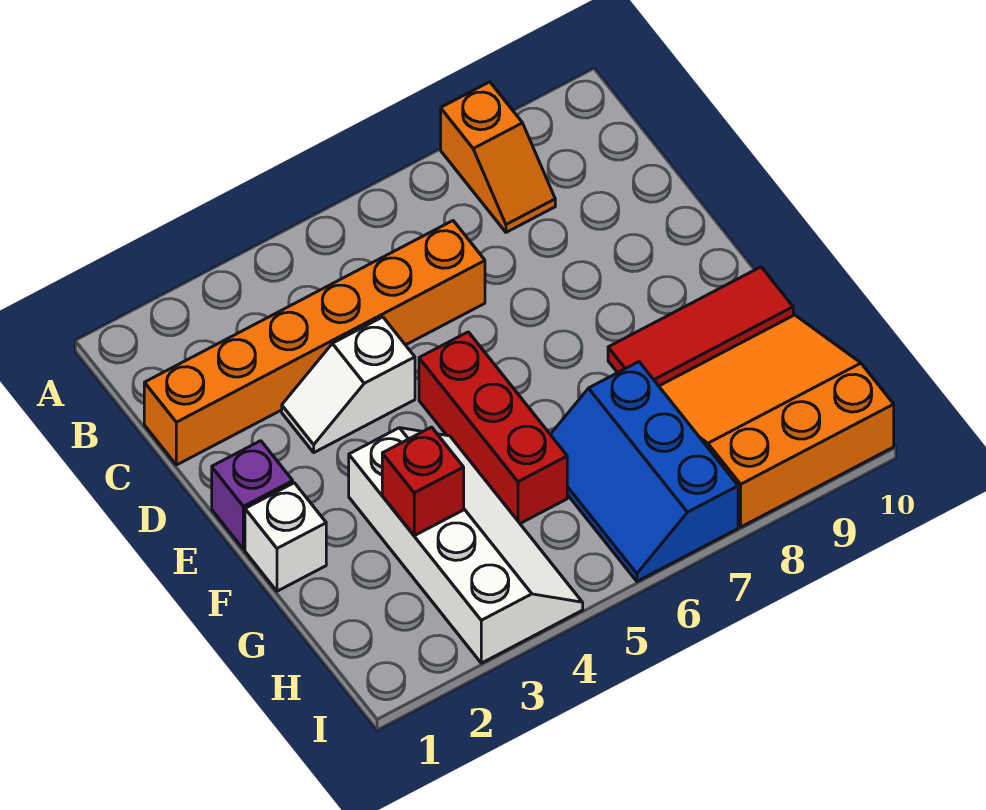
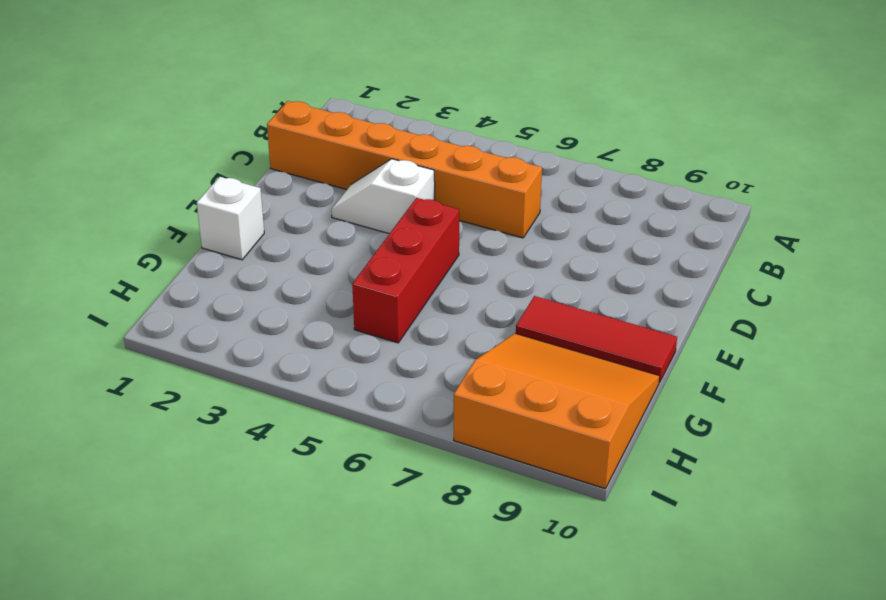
none -> orange 1x2 slope [441,82,555,232]
none -> purple 1x1 brick [212,441,293,549]

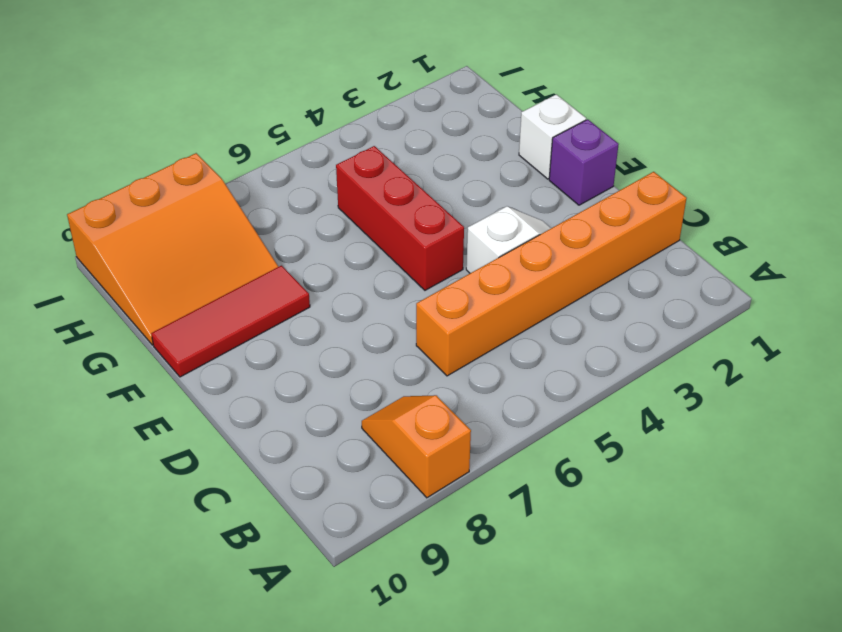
none -> white 2x4 slope [349,428,583,663]
none -> blue 2x3 slope [550,362,738,581]

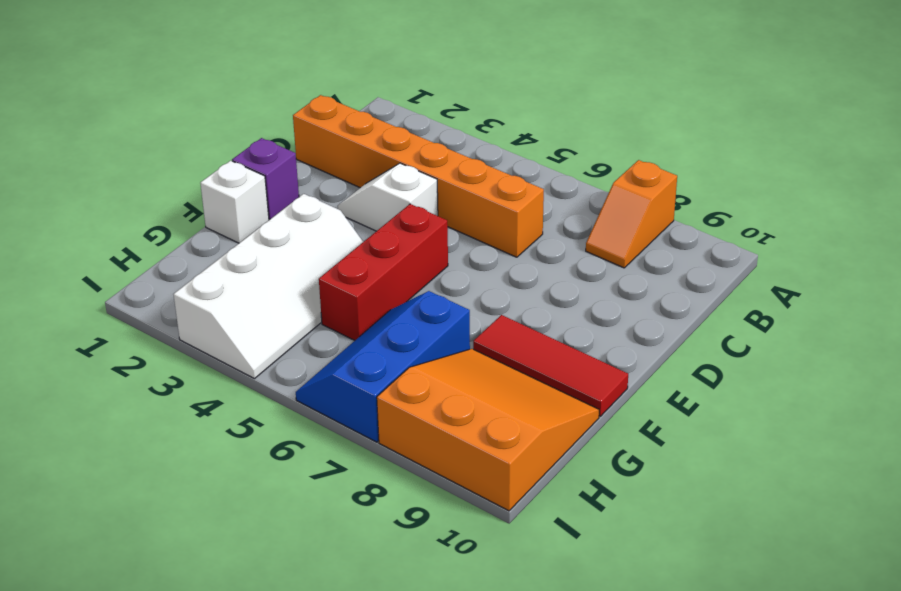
none -> red 1x1 brick [382,427,464,536]

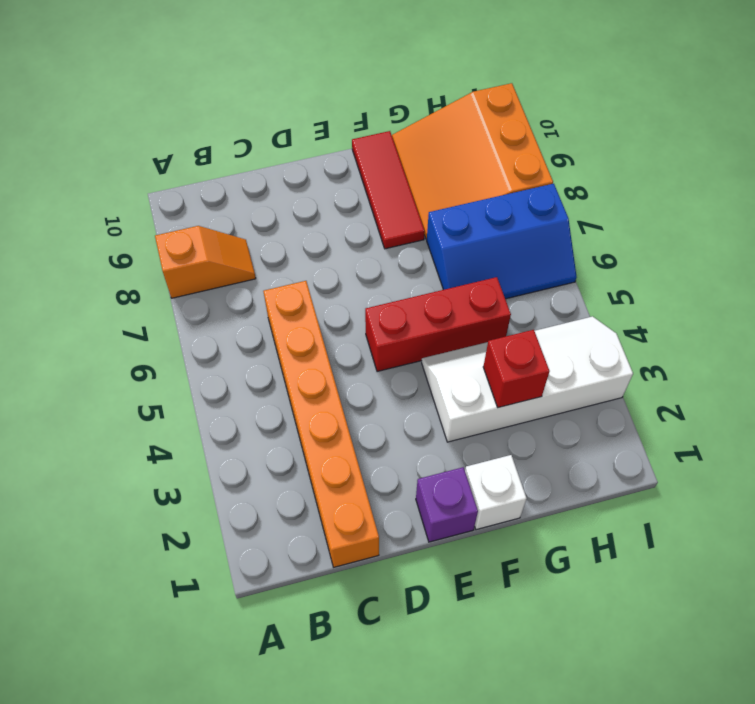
none -> white 1x2 slope [282,317,415,452]

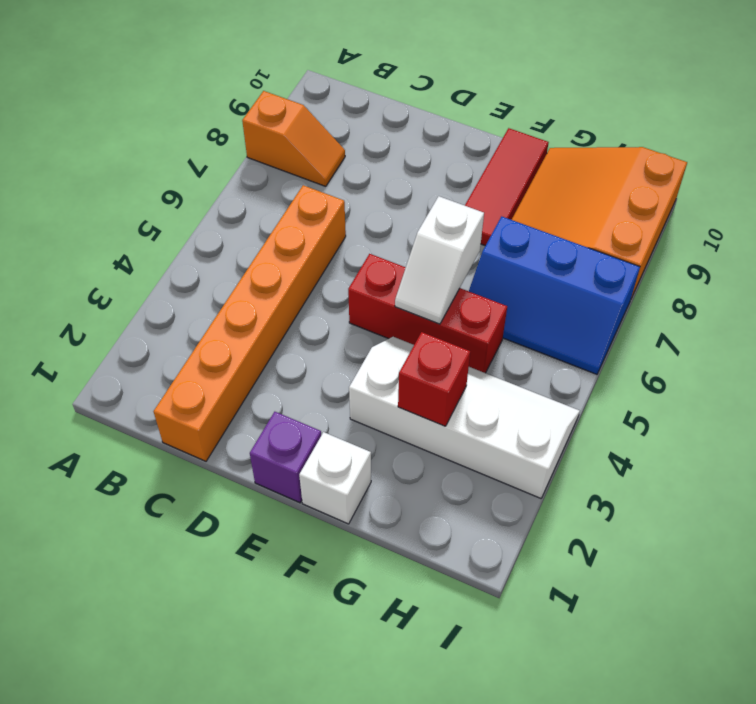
white 1x2 slope [395,196,484,324] -> white 1x2 slope moved to [282,317,415,452]

